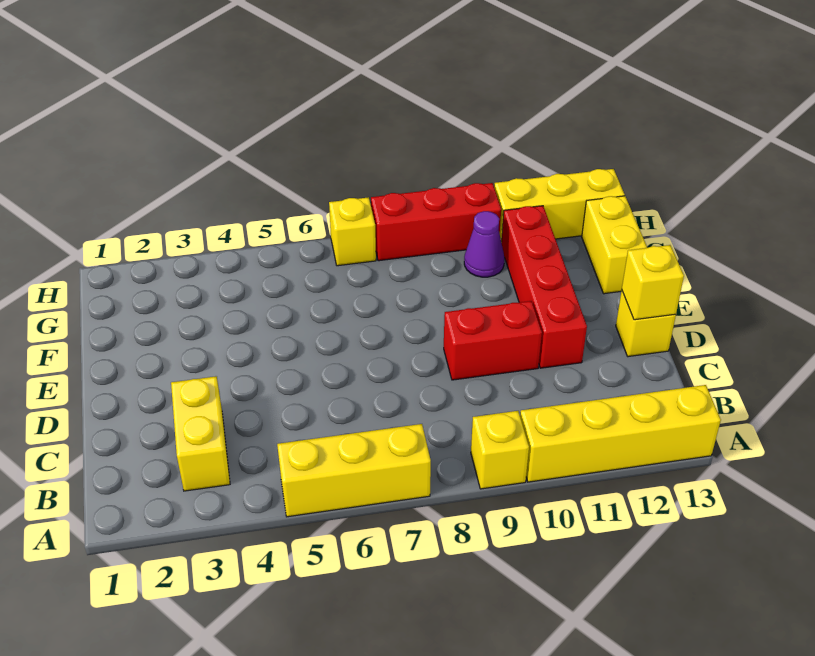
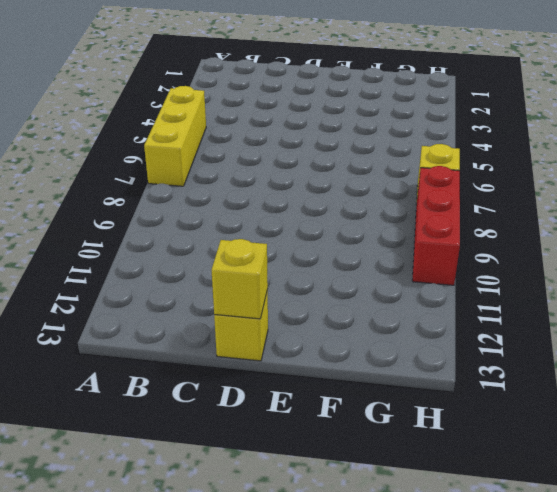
none -> yellow 1x1 brick [471,411,529,489]
none -> yellow 1x4 brick [520,385,721,482]
none -> yellow 1x2 brick [171,376,230,491]

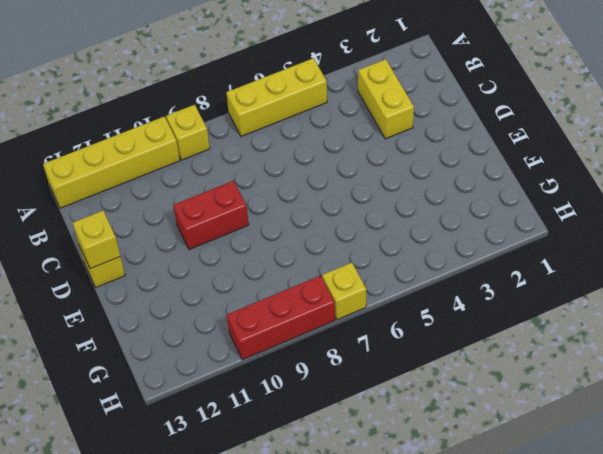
none -> red 1x4 brick [502,206,587,368]
none -> yellow 1x2 brick [582,196,647,294]
none -> purple 1x1 cone [464,211,504,277]

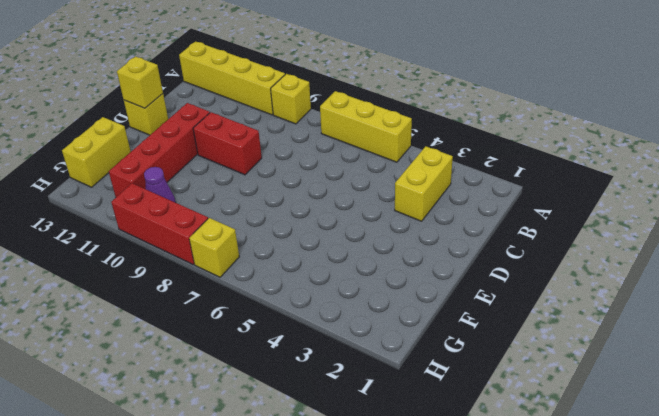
none -> yellow 1x3 brick [494,169,625,243]

